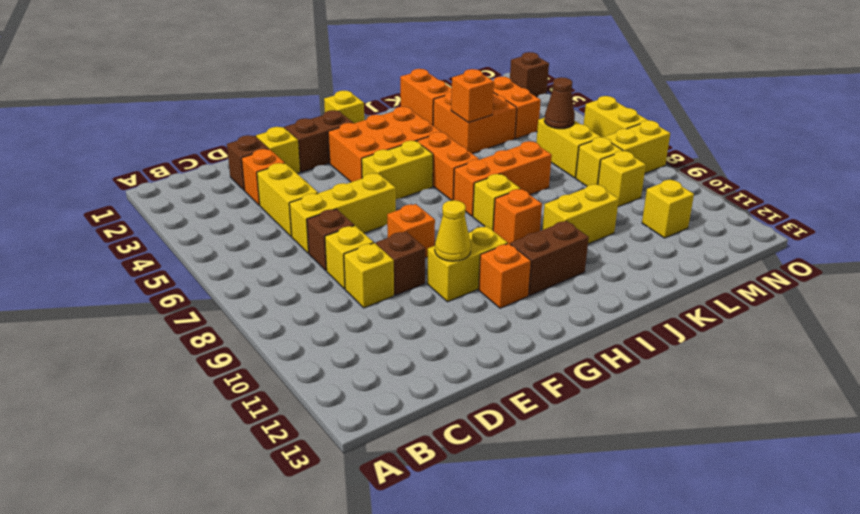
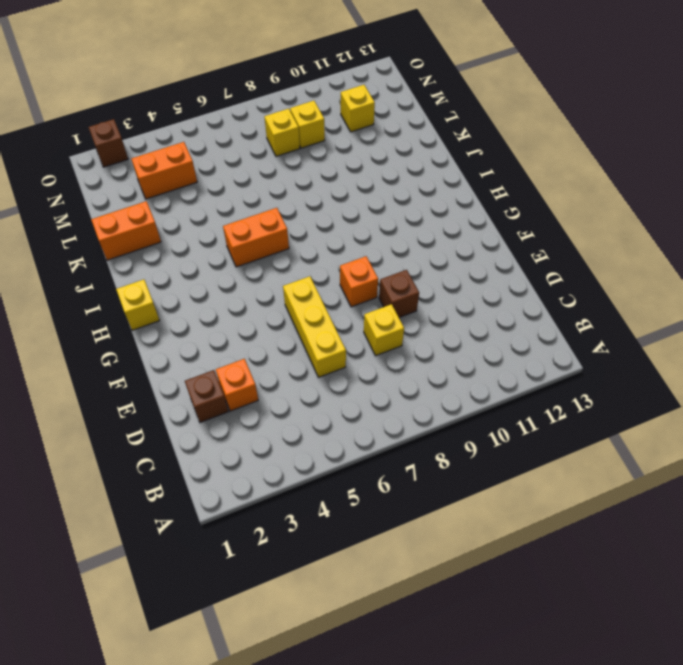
none -> yellow 1x2 brick [257,163,318,237]
none -> brown 1x1 brick [307,209,354,271]
none -> yellow 1x1 brick [344,243,394,308]
none -> yellow 1x1 brick [256,127,300,174]

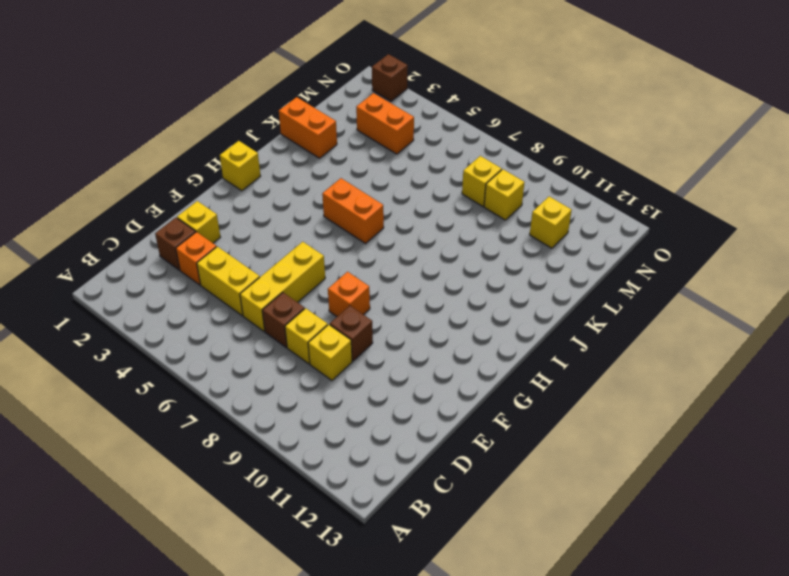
none -> brown 1x2 brick [285,110,353,172]
none -> yellow 1x2 brick [427,226,508,302]
none -> orange 2x3 brick [328,107,441,182]
none -> yellow 1x2 brick [362,141,433,199]

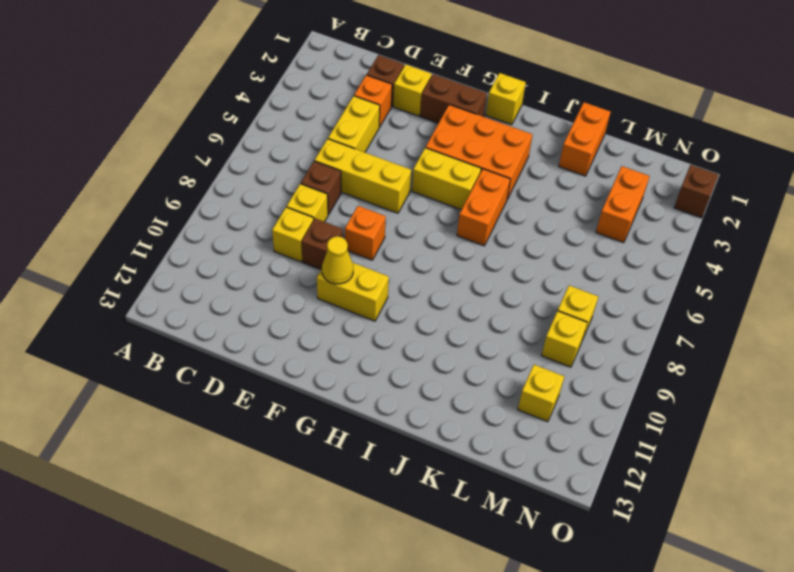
none -> orange 1x1 brick [479,243,531,308]
none -> brown 1x2 brick [510,221,589,296]
none -> orange 1x3 brick [453,141,552,216]
none -> yellow 1x1 brick [473,174,520,230]

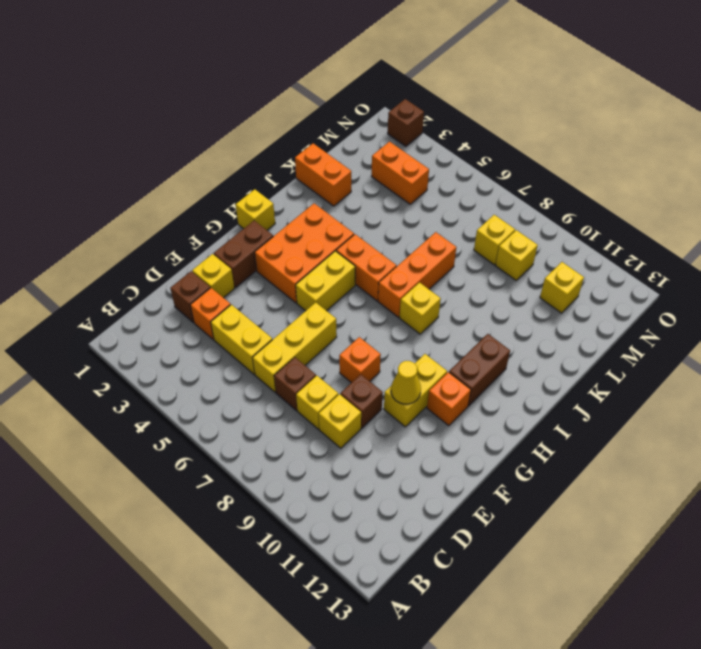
none -> orange 1x1 brick [493,189,542,244]
none -> yellow 1x2 brick [542,184,619,244]
none -> orange 2x2 brick [433,91,517,154]
none -> yellow 1x2 brick [536,118,601,178]

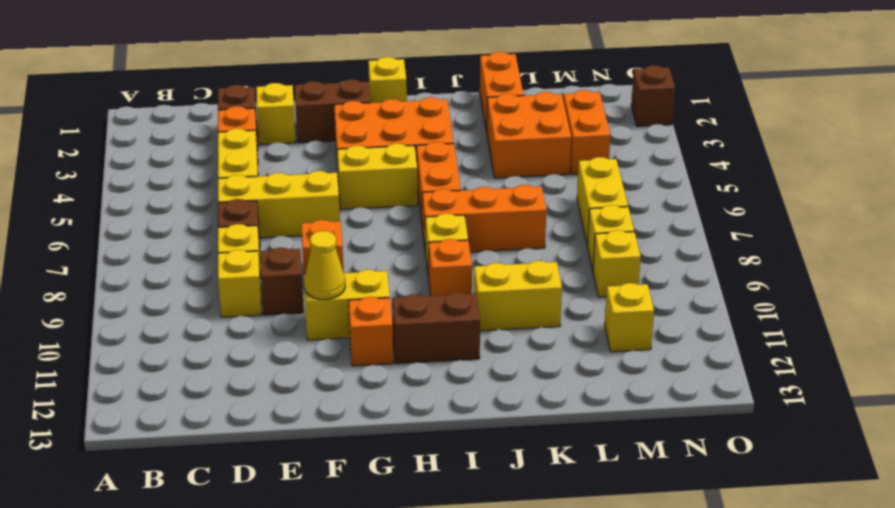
none -> yellow 1x2 brick [604,120,670,173]
none -> yellow 1x2 brick [584,96,647,137]
none -> orange 1x1 brick [451,69,494,123]
none -> brown 1x1 cone [544,77,575,129]

